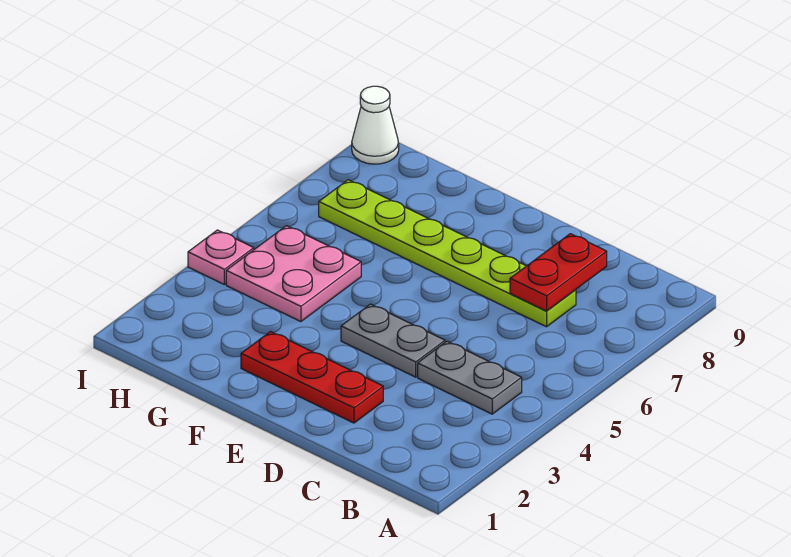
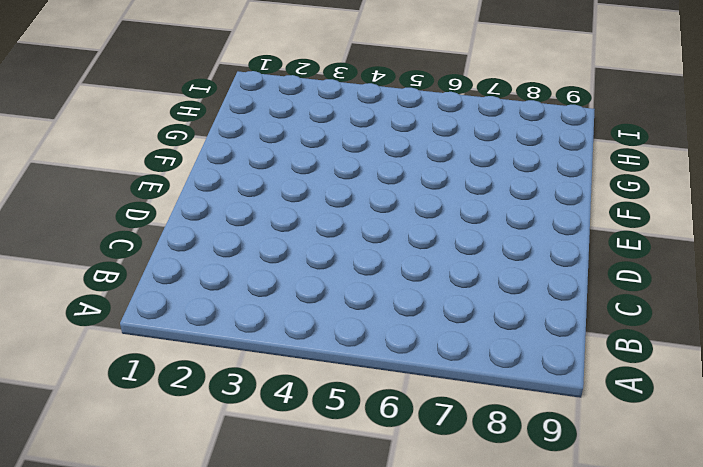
none -> grey 1x2 plate [418,341,522,414]
none -> lime 1x6 plate [319,180,576,327]

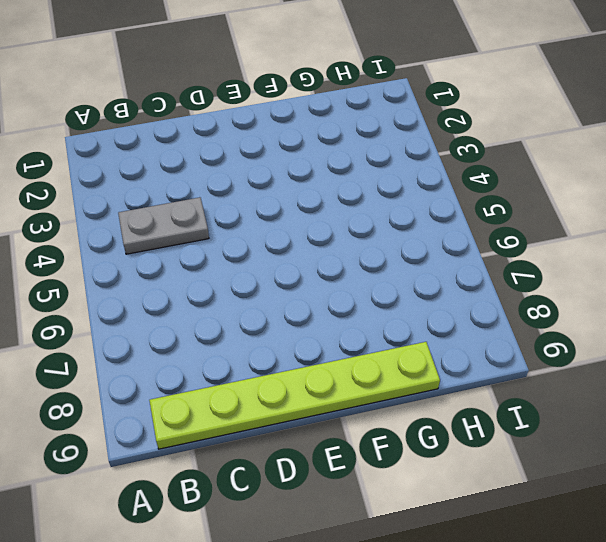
lime 1x6 plate [149,342,440,449] -> lime 1x6 plate moved to [319,180,576,327]
none -> red 1x3 plate [241,332,383,423]
none -> grey 1x2 plate [341,304,445,377]

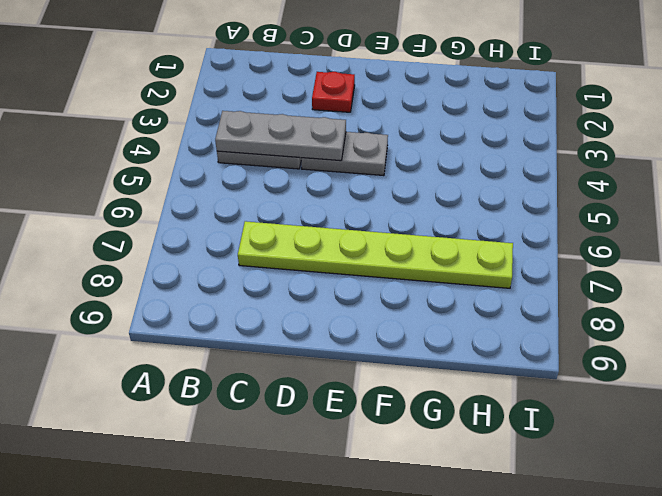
grey 1x3 plate [215,111,346,161] -> none
red 1x1 plate [312,72,355,112] -> red 1x3 plate [241,332,383,423]
none -> pink 2x2 plate [226,226,361,322]
none -> pink 1x1 plate [188,230,254,284]

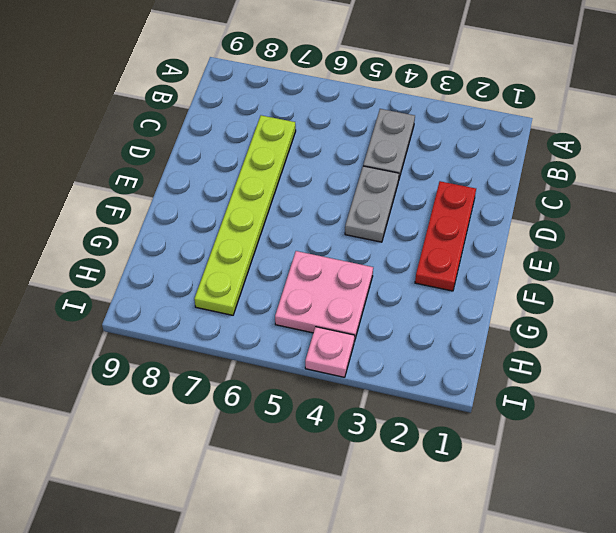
none -> white 1x1 cone [352,86,399,164]
none -> red 1x2 plate [510,234,607,311]

